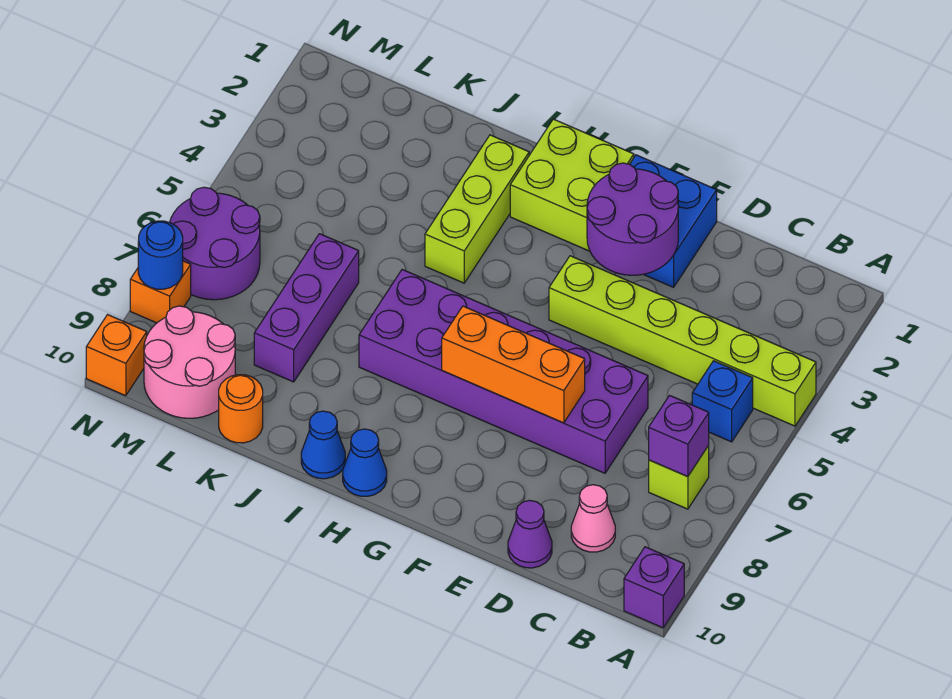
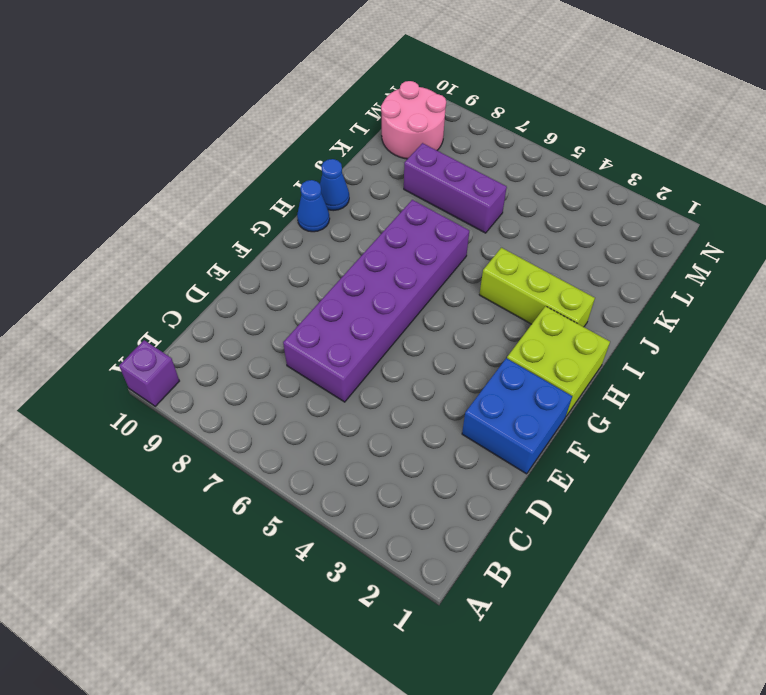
none -> lime 1x6 brick [549,256,816,426]
none -> blue 1x1 brick [692,361,753,442]
none -> lime 1x1 brick [649,446,709,509]

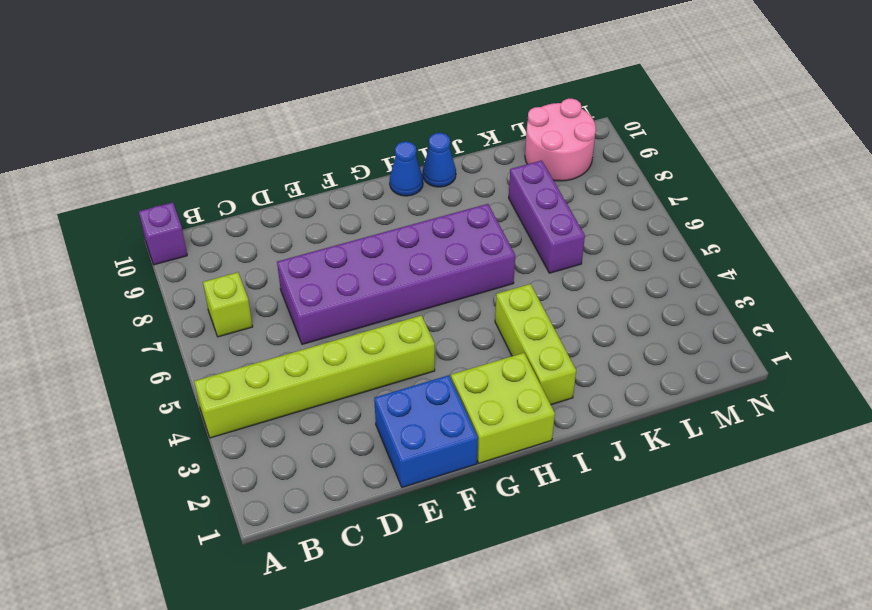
none -> blue 1x1 brick [692,361,753,442]
none -> pink 1x1 cone [571,485,615,552]
none -> purple 1x1 cone [508,500,552,568]

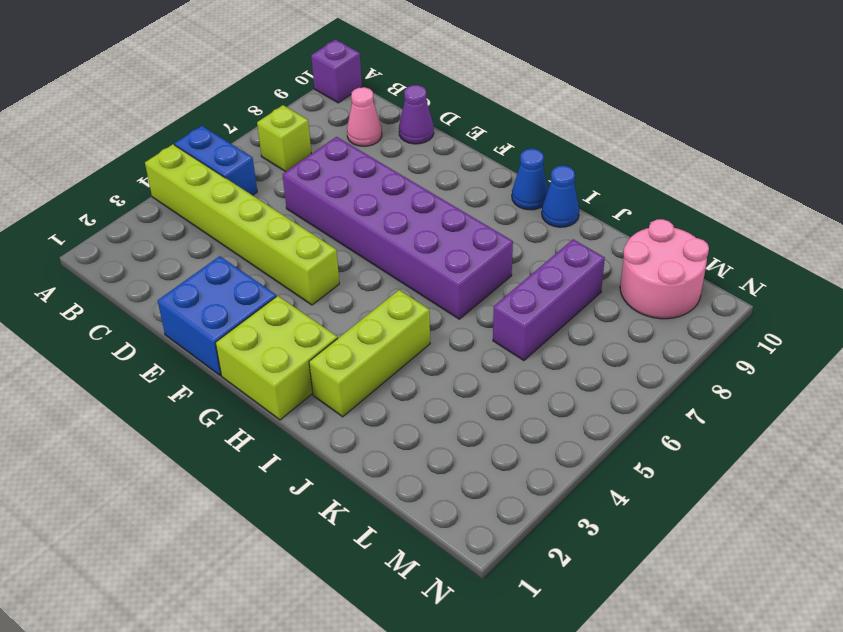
blue 1x2 brick [175,126,257,195] -> blue 1x1 brick [692,361,753,442]
none -> orange 1x1 round brick [219,375,263,443]
none -> purple 2x2 round brick [170,187,260,300]
none -> orange 1x1 brick [130,261,191,323]

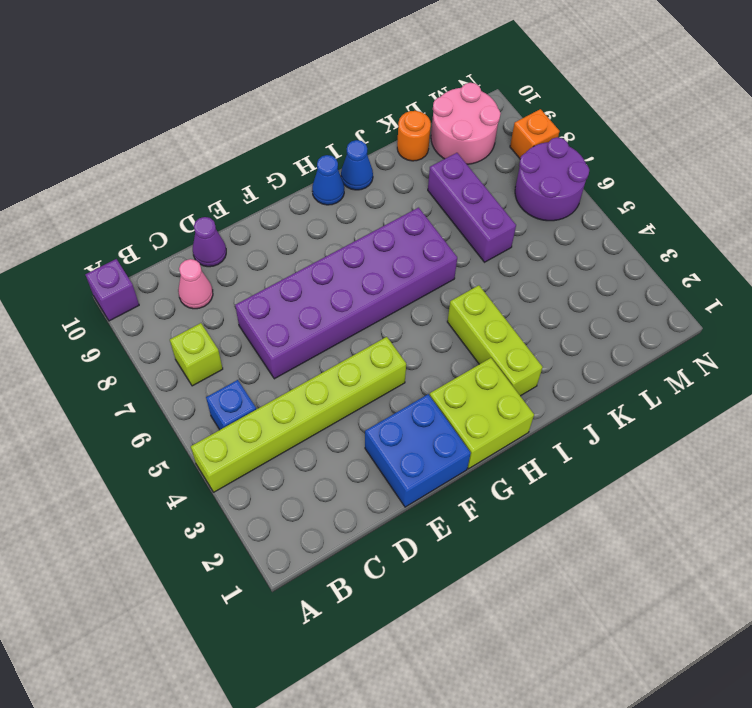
none -> orange 1x1 brick [86,315,147,396]
none -> purple 1x1 brick [649,395,709,477]
none -> purple 2x2 round brick [587,163,678,275]

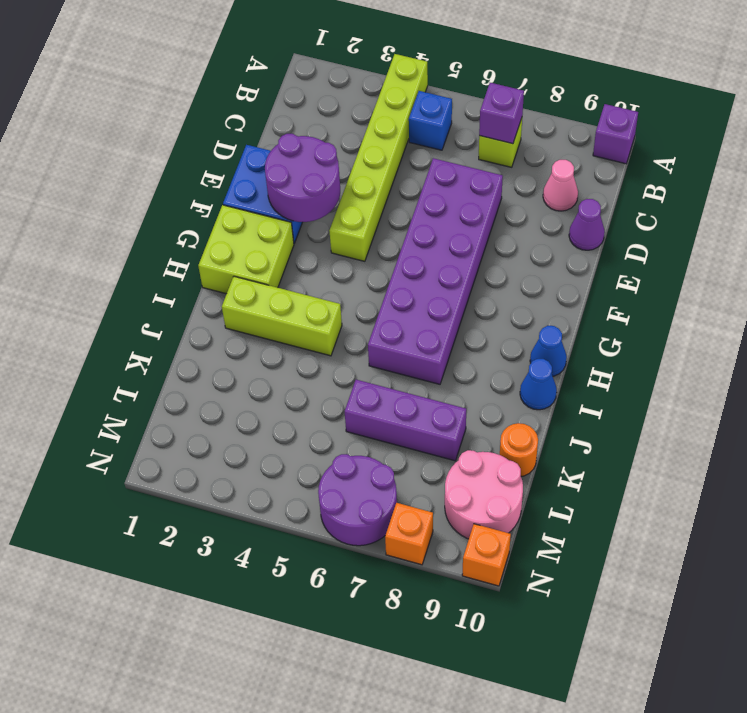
none -> orange 1x3 brick [442,306,585,423]
none -> blue 1x1 round brick [138,221,183,289]

